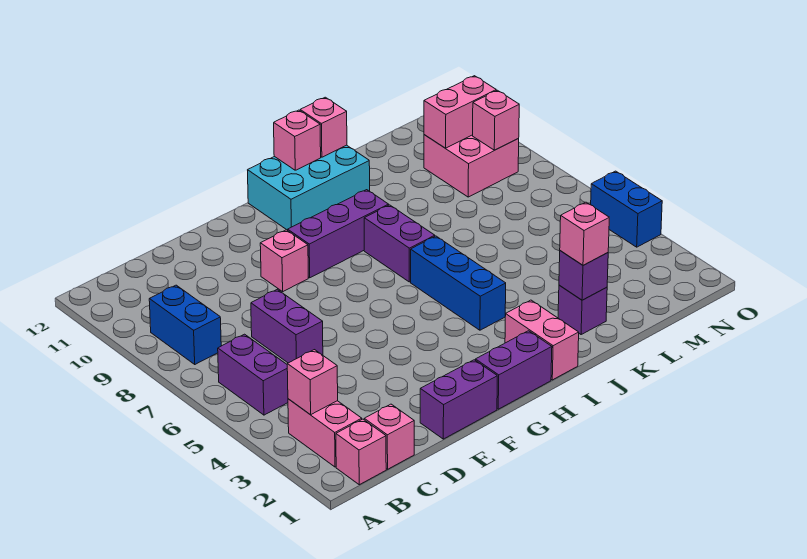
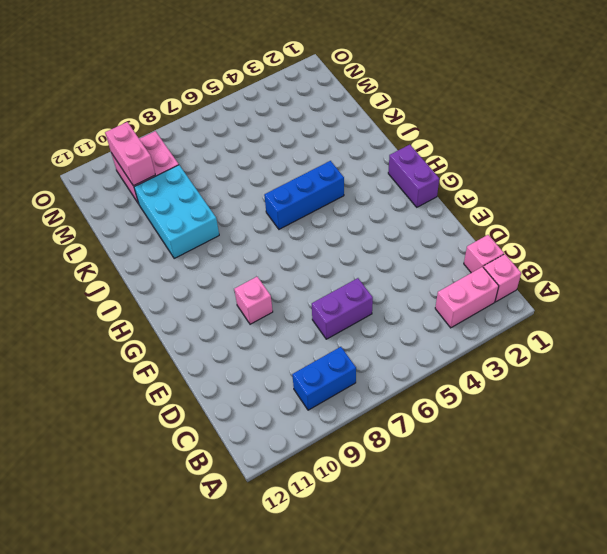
cyan 2x3 brick [134,165,219,259] -> cyan 2x3 brick moved to [248,145,370,230]
none -> purple 1x2 brick [218,334,288,415]
none -> purple 1x2 brick [420,360,497,439]
none -> purple 1x3 brick [287,190,389,278]

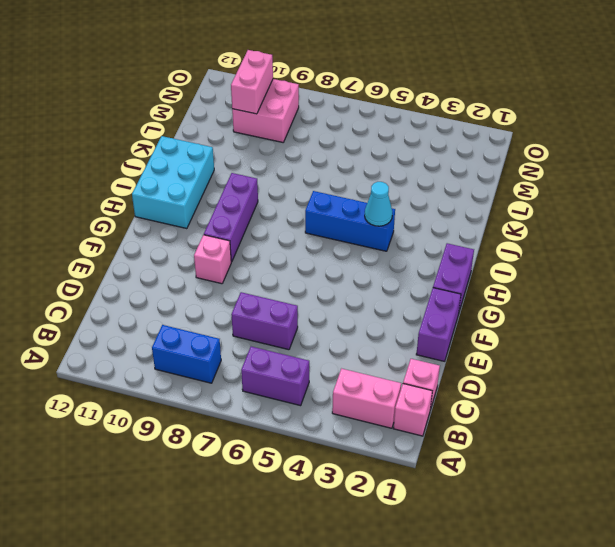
cyan 1x1 cone [365,182,392,226] -> none
none -> pink 1x2 brick [505,300,579,380]
none -> purple 1x2 brick [364,205,435,282]
none -> purple 1x1 brick [558,285,607,334]

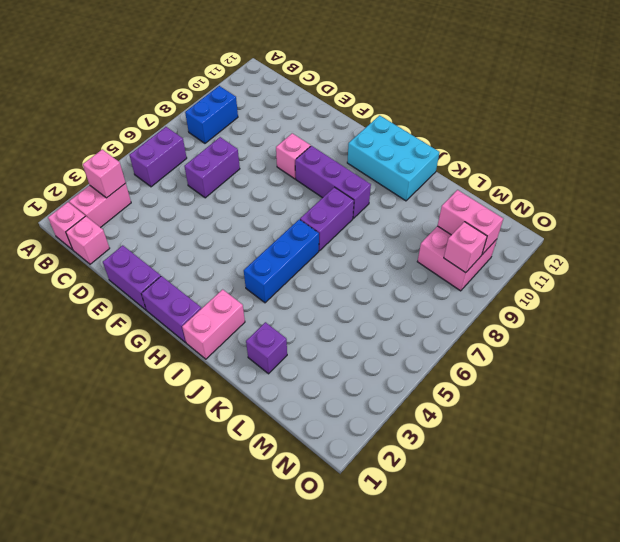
none -> blue 1x2 brick [591,171,662,247]
none -> pink 1x1 brick [274,110,321,170]
none -> pink 1x1 brick [300,97,347,157]

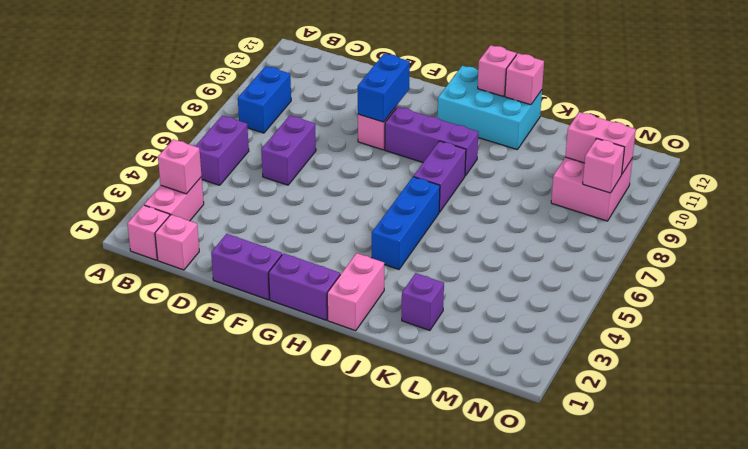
blue 1x2 brick [358,54,410,122] -> blue 1x2 brick moved to [591,171,662,247]
none -> purple 1x1 brick [559,251,608,300]
none -> pink 1x1 brick [560,202,609,265]

